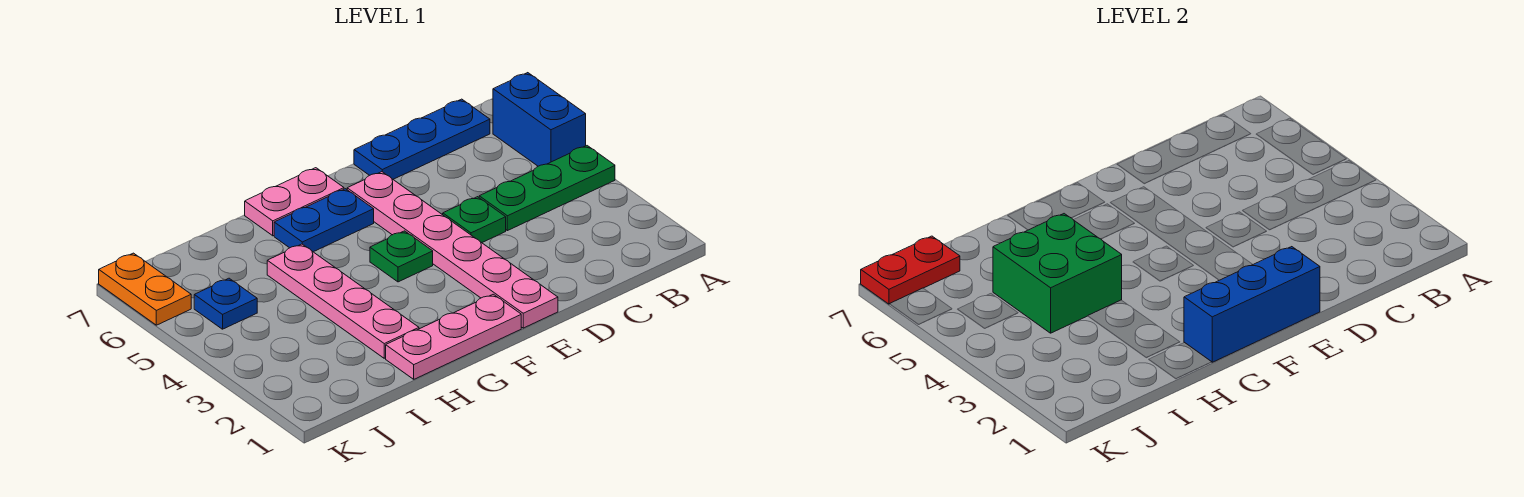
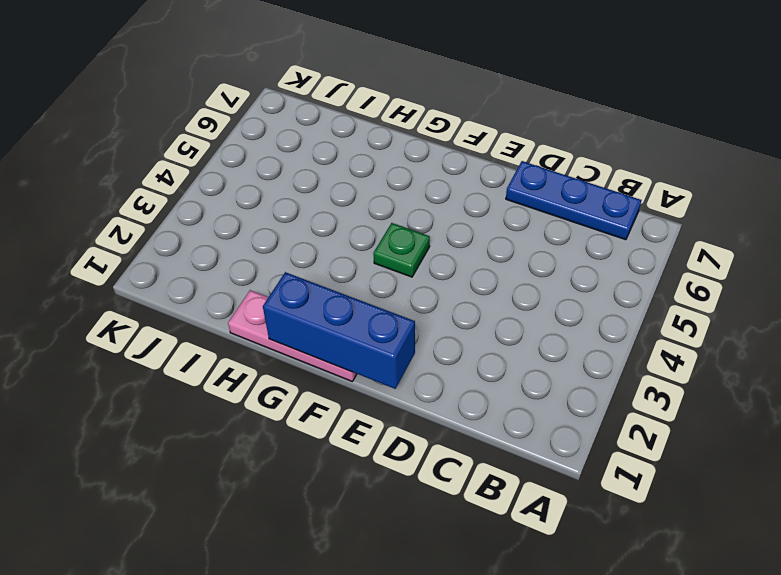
none -> green 1x3 plate [479,146,615,231]
none -> blue 1x2 brick [493,73,586,166]
none -> green 1x1 plate [443,197,506,243]

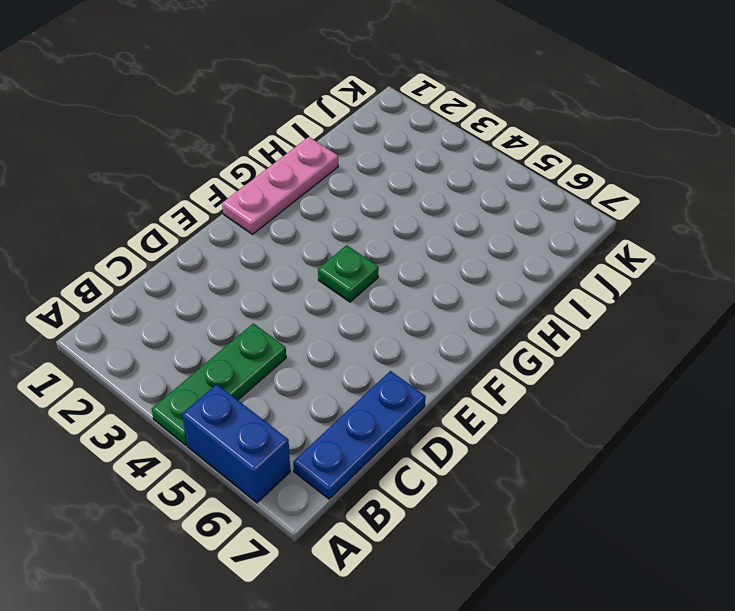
none -> green 1x1 plate [443,197,506,243]
none -> pink 1x6 plate [347,172,558,328]
none -> blue 1x2 plate [274,189,374,252]

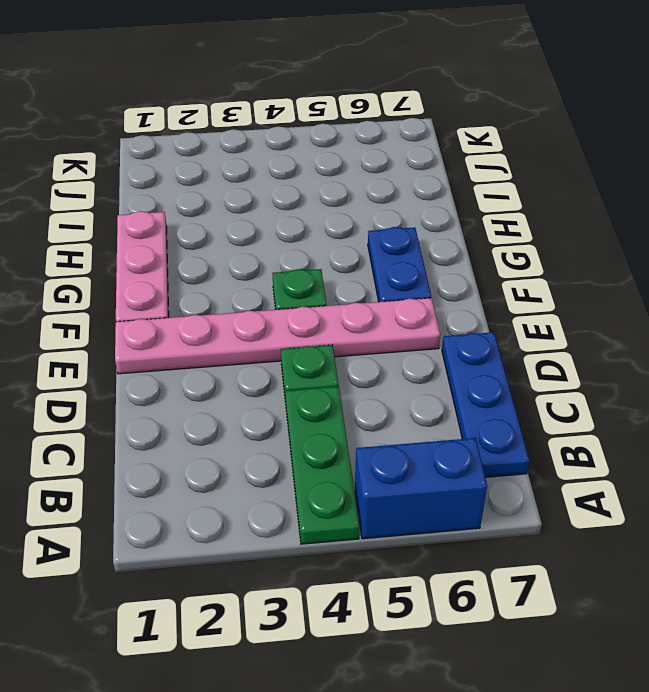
none -> pink 1x2 plate [245,168,344,236]
none -> pink 1x4 plate [267,244,419,358]
none -> blue 1x1 plate [194,278,257,329]

